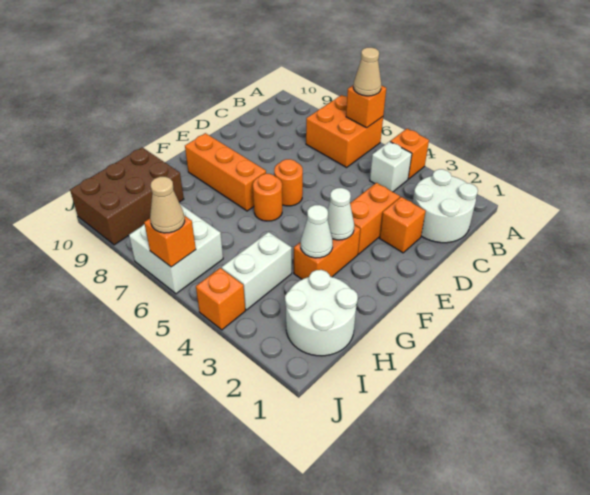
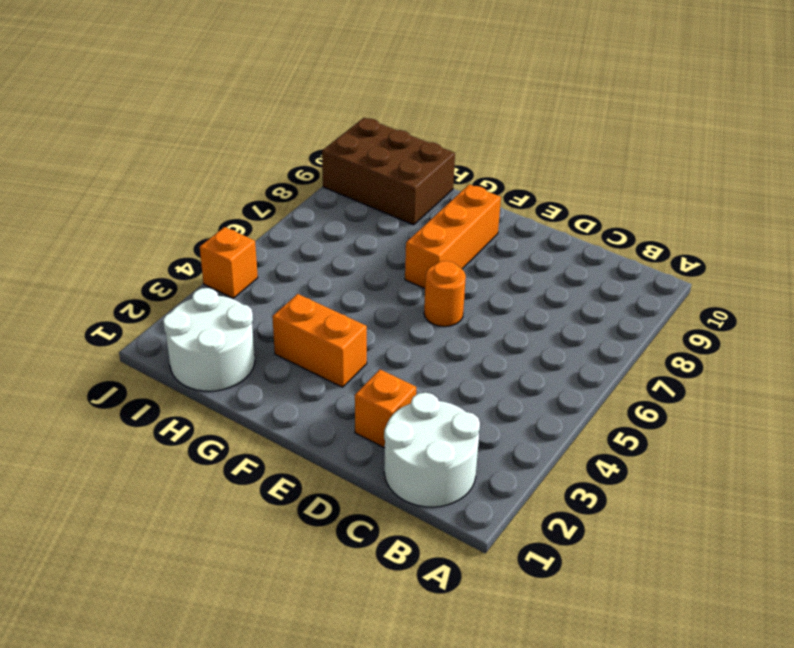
none -> orange 1x1 brick [390,129,429,179]
none -> orange 2x2 brick [306,95,383,167]
none -> white 1x1 brick [370,142,412,192]

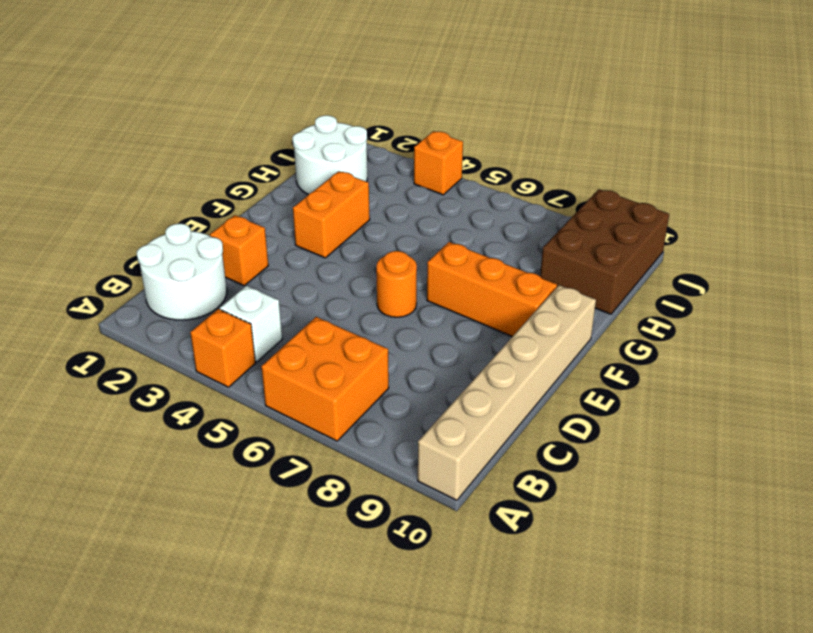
tan 1x6 brick [418,285,596,500] -> none
none -> orange 1x2 brick [350,183,400,254]
none -> orange 1x1 round brick [253,174,282,221]
none -> white 1x2 brick [222,232,292,310]

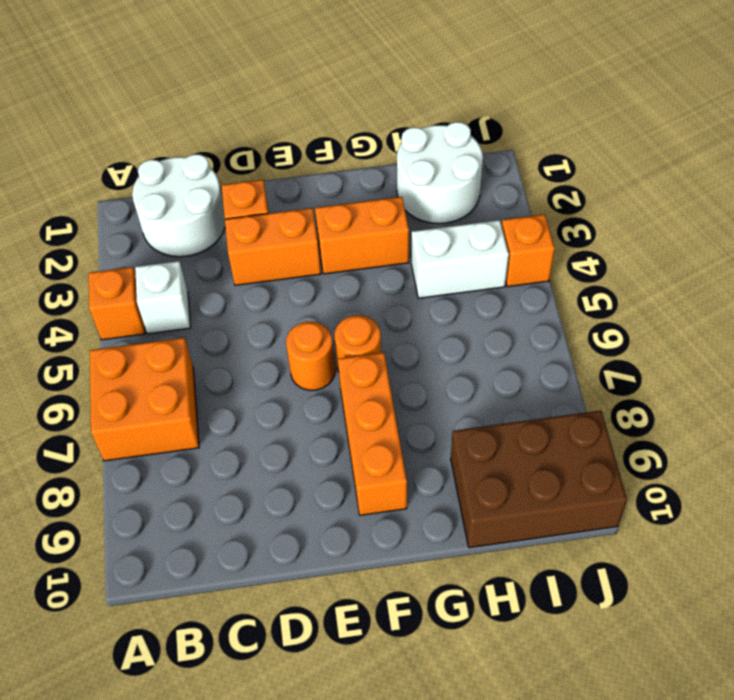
none -> white 2x2 brick [129,204,223,294]
none -> orange 1x1 brick [346,85,386,128]
none -> white 1x1 cone [327,188,354,240]

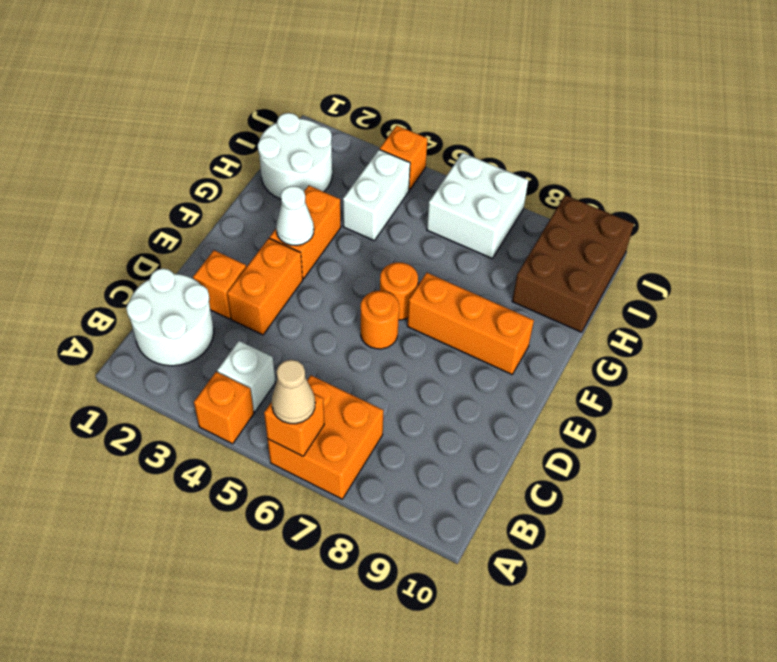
none -> white 1x1 cone [301,205,333,258]
none -> orange 1x1 brick [144,216,196,267]
none -> tan 1x1 cone [150,177,185,233]

